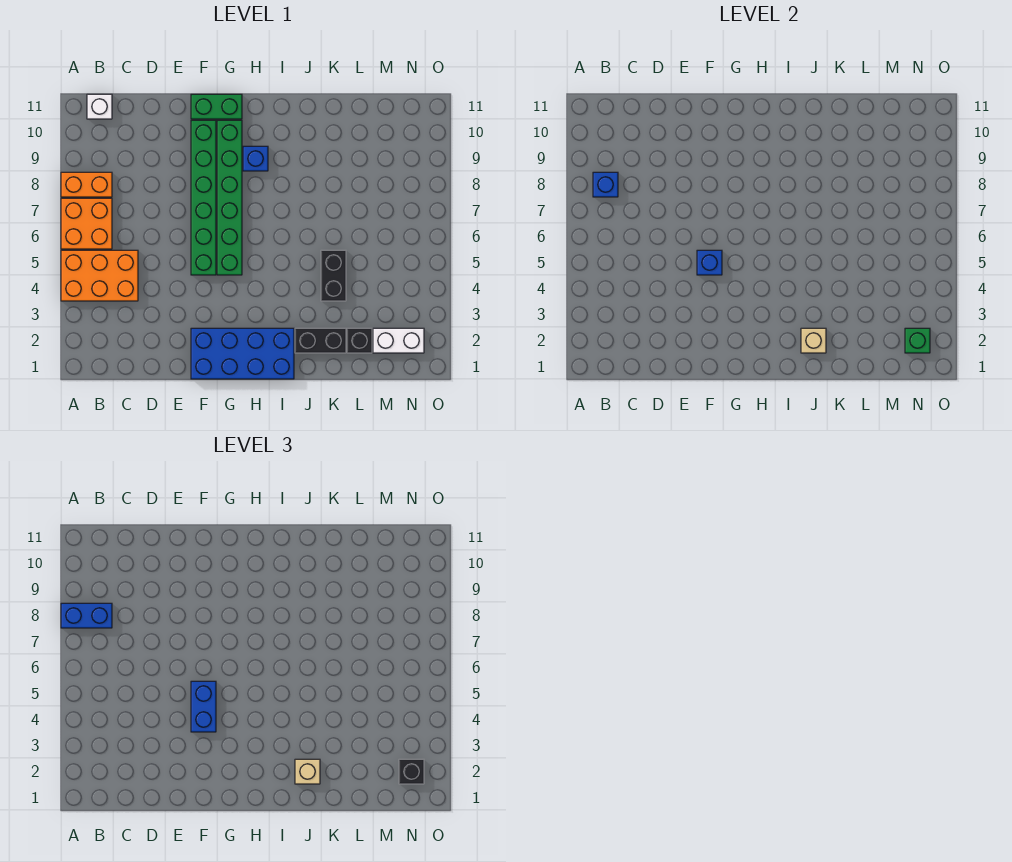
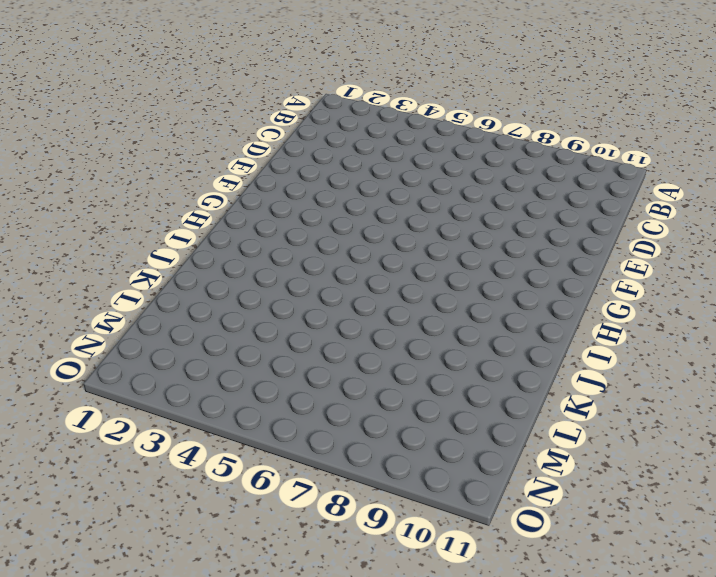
none -> orange 2x3 brick [61,250,138,301]
none -> orange 2x2 brick [61,198,112,249]
none -> orange 1x2 brick [61,172,112,197]

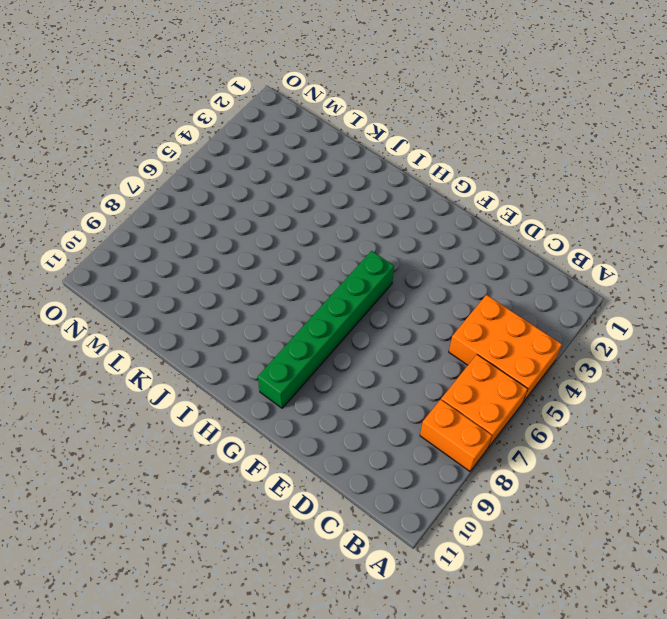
none -> white 1x1 brick [87,94,112,119]
none -> blue 2x4 brick [191,328,294,379]
none -> green 1x6 brick [191,120,216,275]

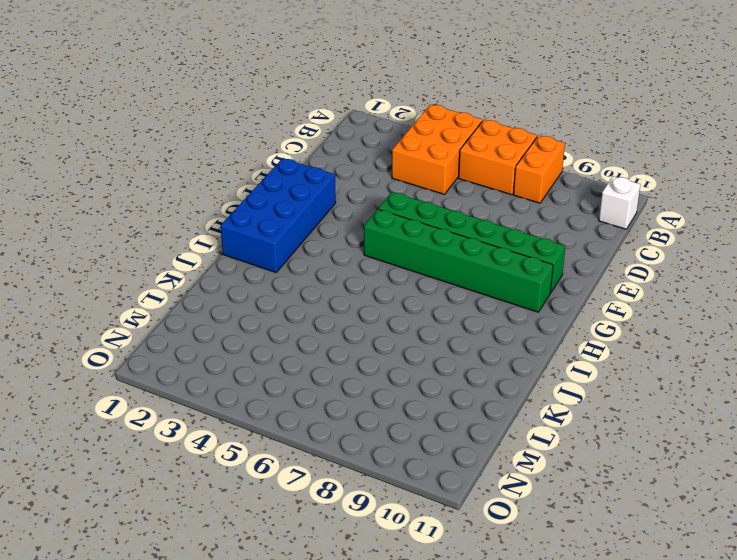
none -> green 1x2 brick [191,94,242,119]
none -> blue 1x1 brick [243,146,268,171]
none -> black 1x2 brick [295,328,346,353]

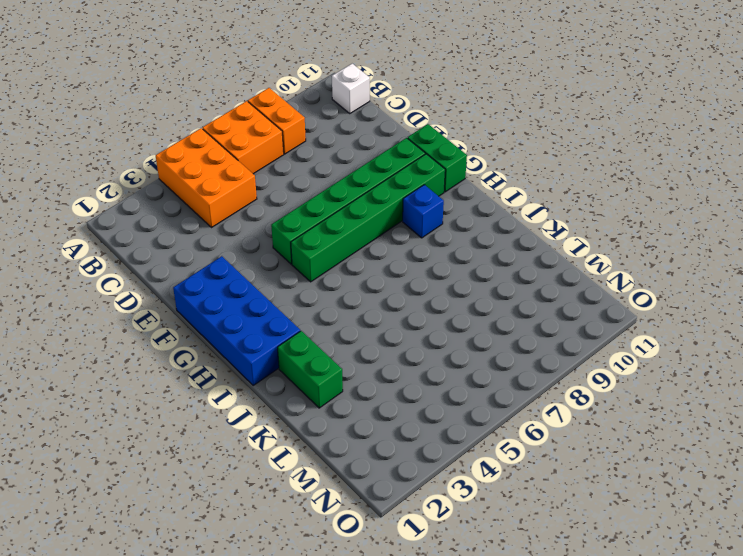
green 1x2 brick [277,331,343,408] -> black 1x2 brick [295,328,346,353]
none -> black 1x2 brick [321,250,346,301]
none -> black 1x1 brick [347,328,372,353]
none -> white 1x2 brick [373,328,424,353]

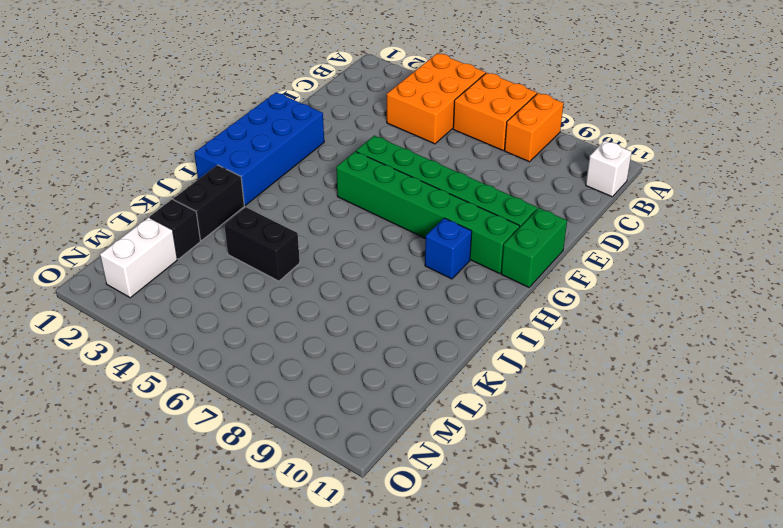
none -> blue 1x1 brick [593,172,618,197]
none -> blue 1x1 brick [697,250,722,275]
none -> tan 1x1 brick [801,328,826,353]

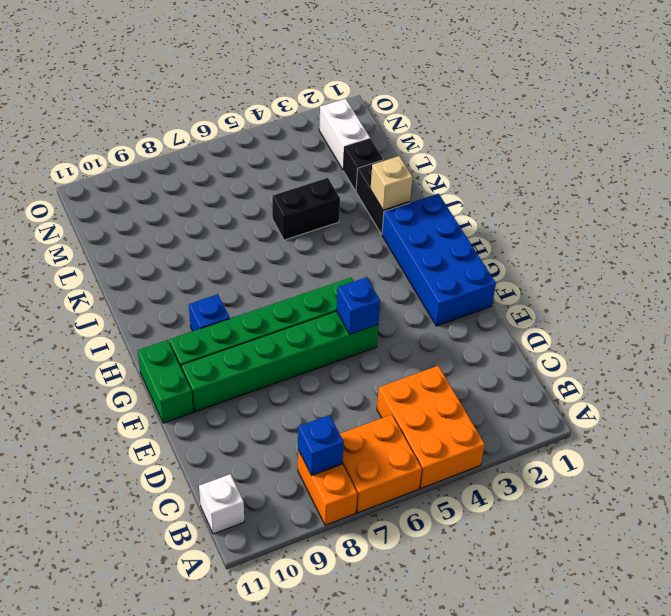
none -> green 1x1 brick [905,328,930,353]
none -> blue 1x2 brick [61,603,112,628]
none -> blue 1x2 brick [191,681,216,732]

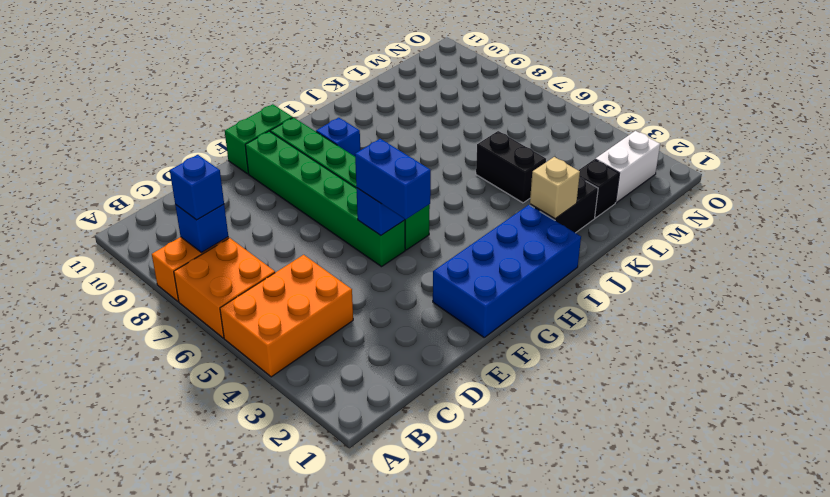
blue 1x1 brick [170,155,224,220] -> blue 1x2 brick [61,603,112,628]
none -> white 1x1 brick [87,94,112,119]
none -> green 1x1 brick [905,328,930,353]
none -> tan 1x1 brick [295,759,320,784]

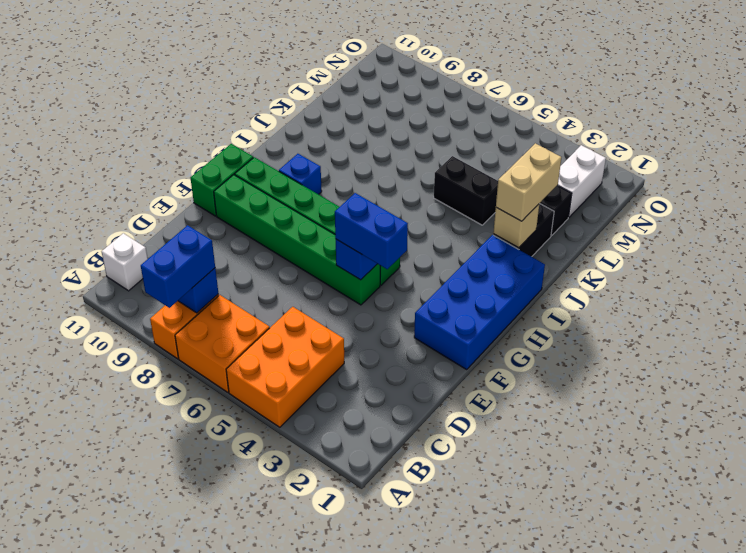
tan 1x2 brick [496,143,561,221] -> tan 1x1 brick [295,759,320,784]
none -> green 1x1 brick [905,328,930,353]
none -> black 1x1 brick [399,759,424,784]

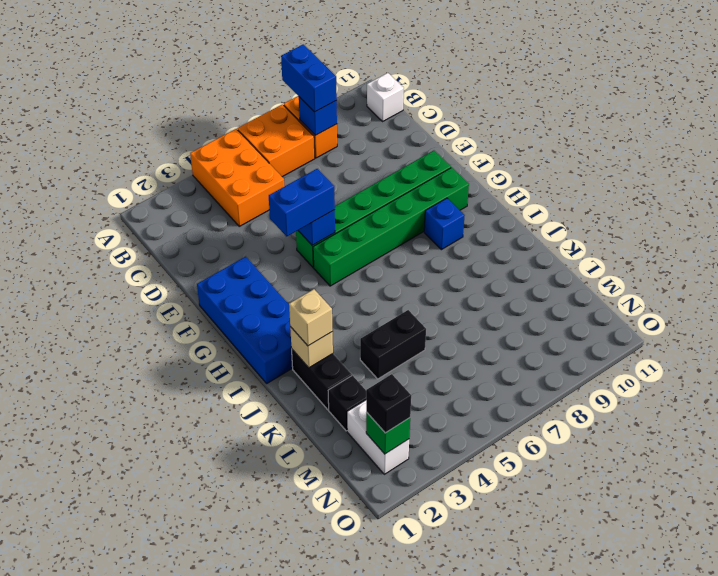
none -> green 1x2 brick [191,94,242,119]

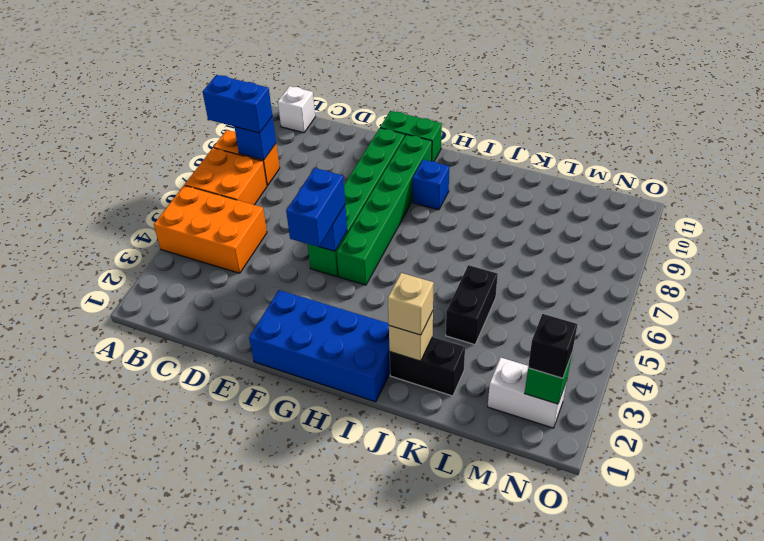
none -> black 1x1 brick [347,328,372,353]

